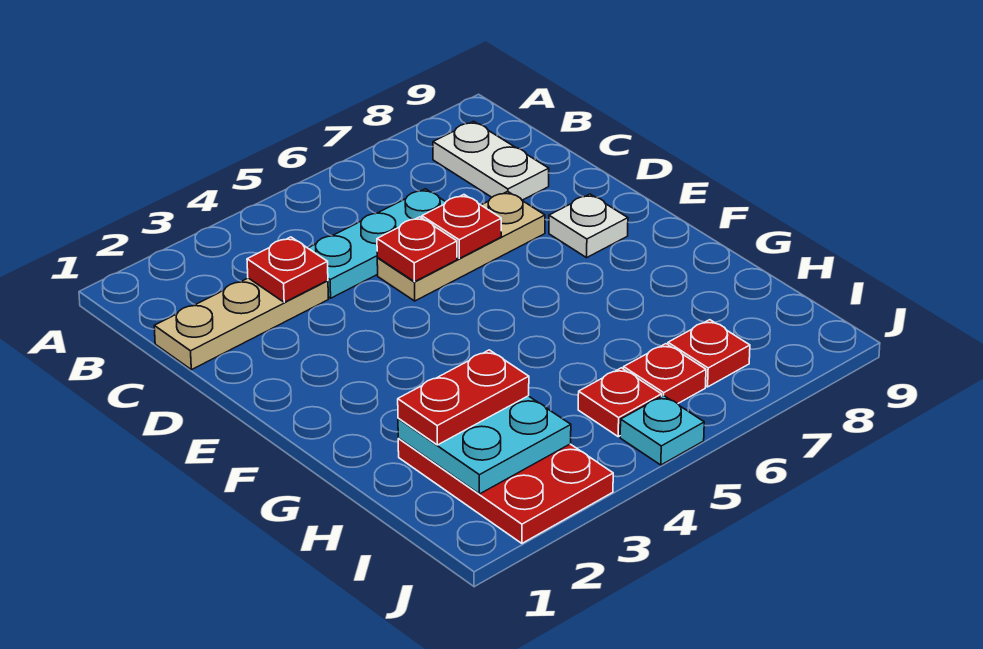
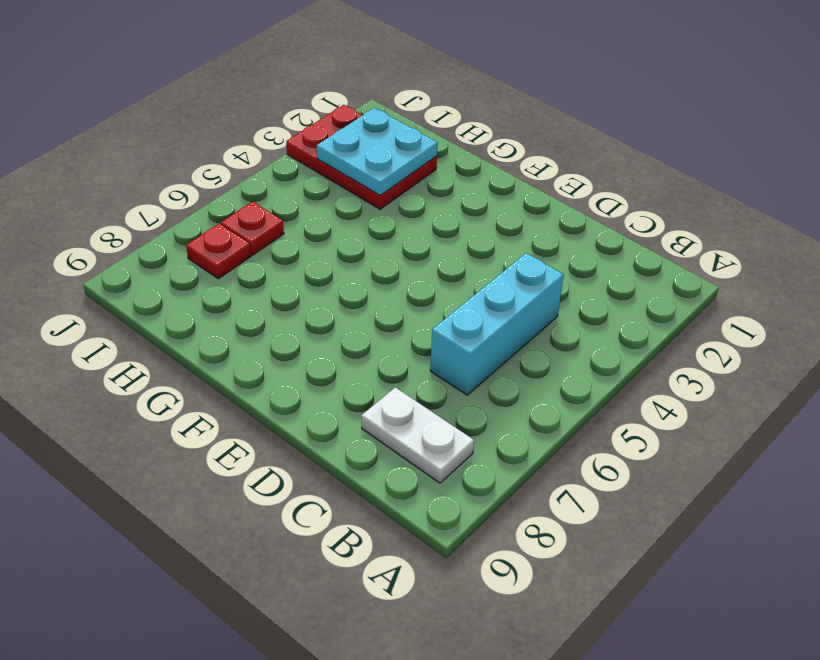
cyan 1x3 brick [430,253,564,395] -> cyan 1x3 plate [308,189,446,298]
none -> tan 1x3 plate [154,278,328,370]
none -> tan 1x3 plate [377,191,545,301]
none -> white 1x1 plate [549,194,628,258]

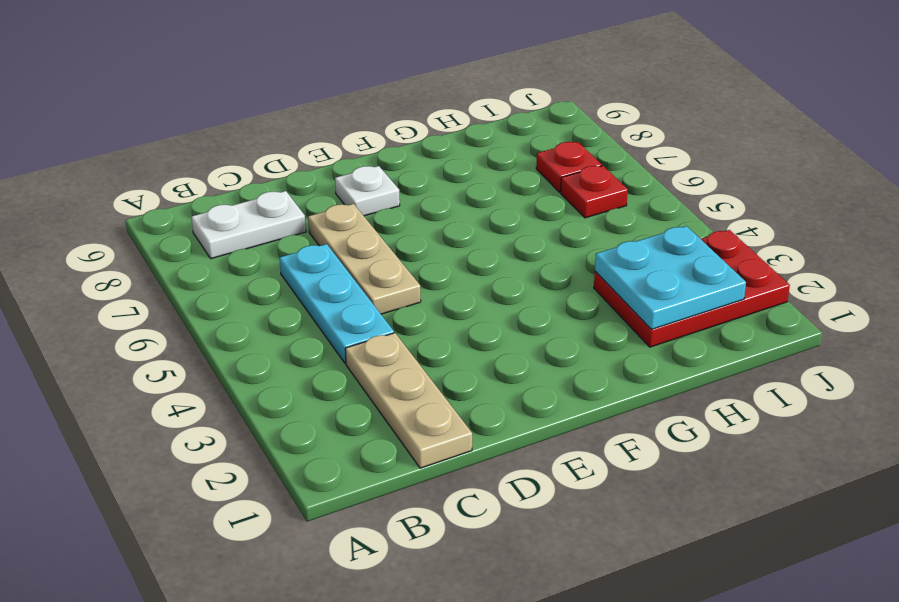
none -> red 1x1 plate [578,368,662,437]
none -> cyan 1x1 plate [620,395,704,465]
none -> red 1x1 plate [247,237,328,302]

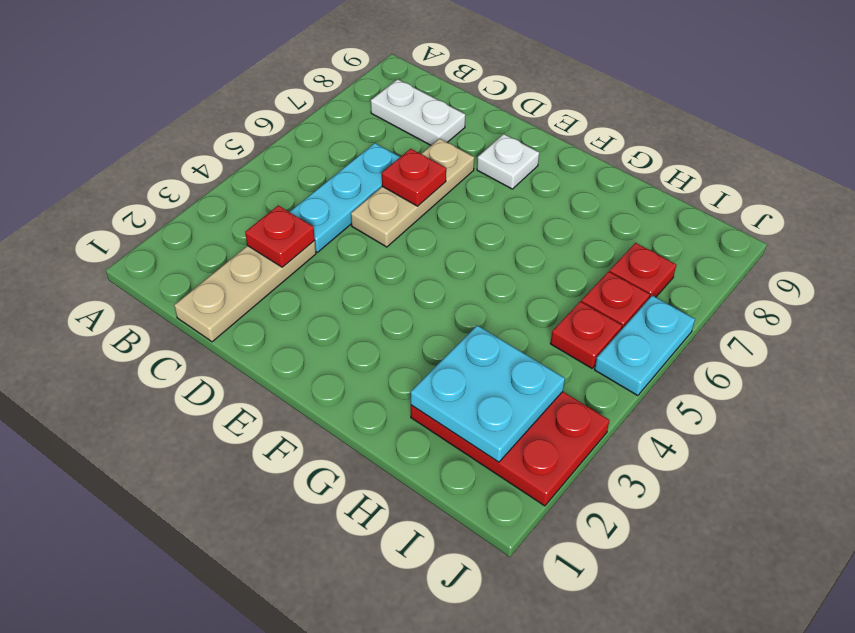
cyan 1x2 plate [595,296,695,396] -> cyan 1x1 plate [620,395,704,465]
none -> red 1x1 plate [377,217,457,282]
none -> red 1x2 plate [398,350,529,445]

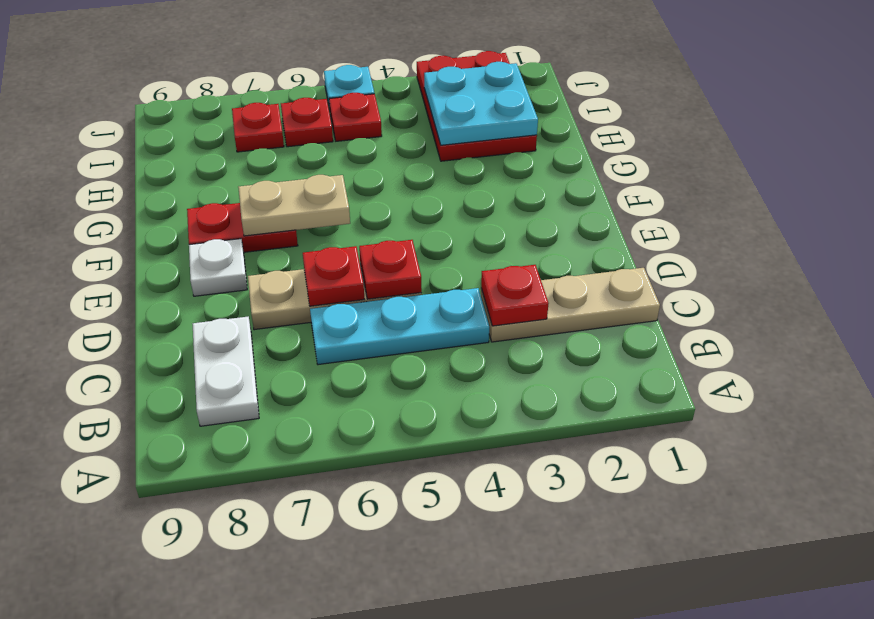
tan 1x2 plate [238,175,350,236] -> none
red 1x2 plate [187,203,298,252] -> red 1x2 plate moved to [398,350,529,445]

